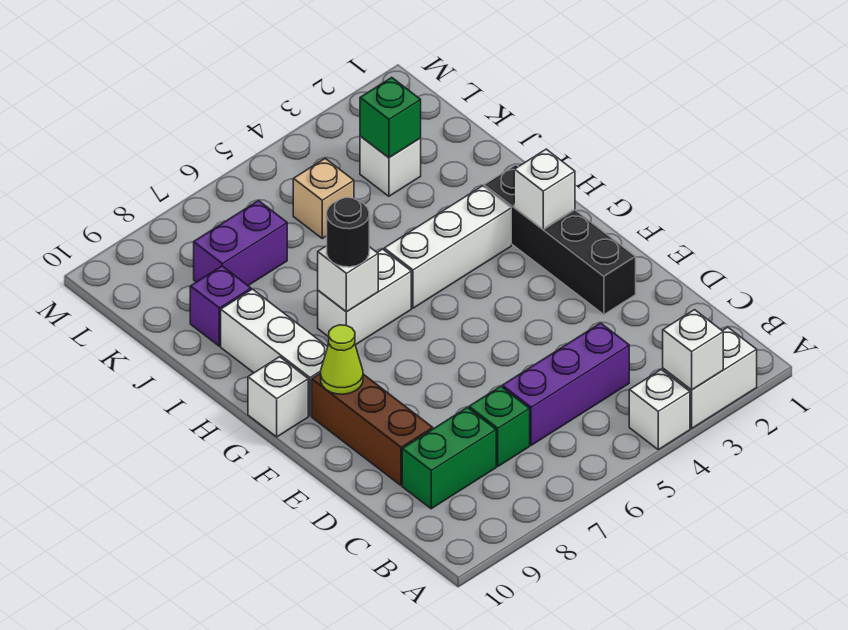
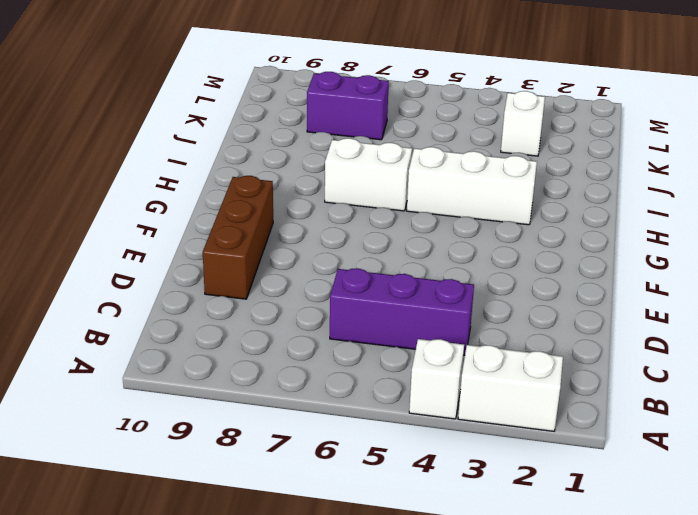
none -> green 1x1 brick [469,386,530,466]
none -> green 1x2 brick [402,407,496,509]
none -> black 1x4 brick [484,165,636,315]

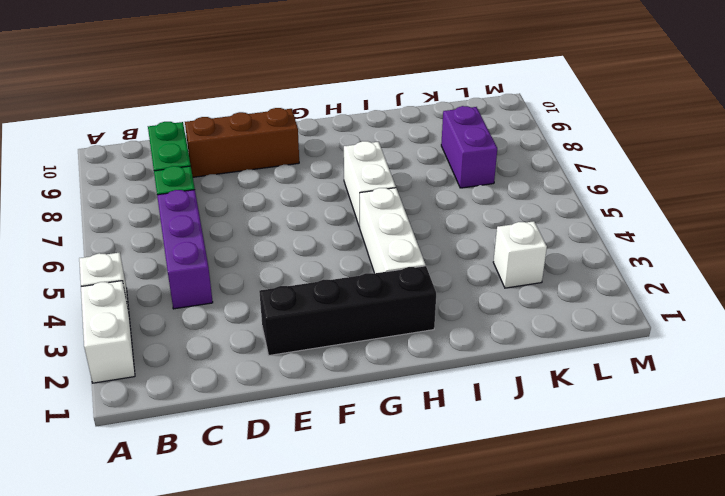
none -> white 1x3 brick [221,289,328,416]
none -> white 1x1 brick [248,357,308,437]
none -> purple 1x1 brick [190,266,251,346]

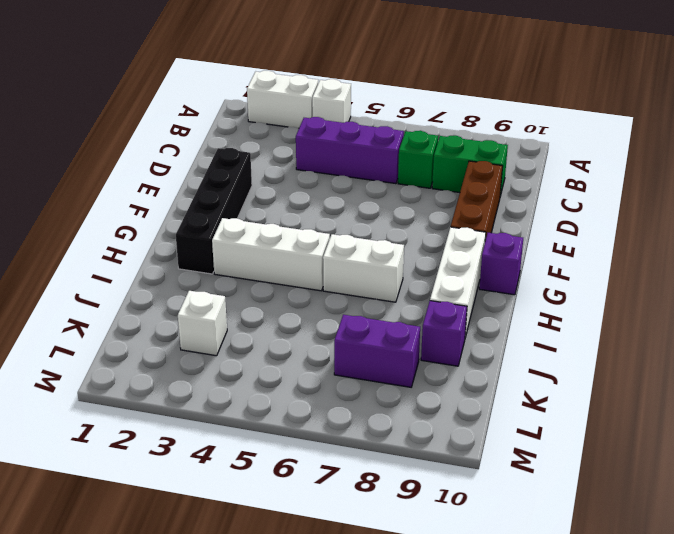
purple 1x1 brick [479,233,523,295] -> white 1x1 brick [248,357,308,437]
none -> tan 1x1 brick [293,158,354,238]
none -> white 1x1 brick [663,310,723,390]
none -> lime 1x1 cone [321,325,363,394]

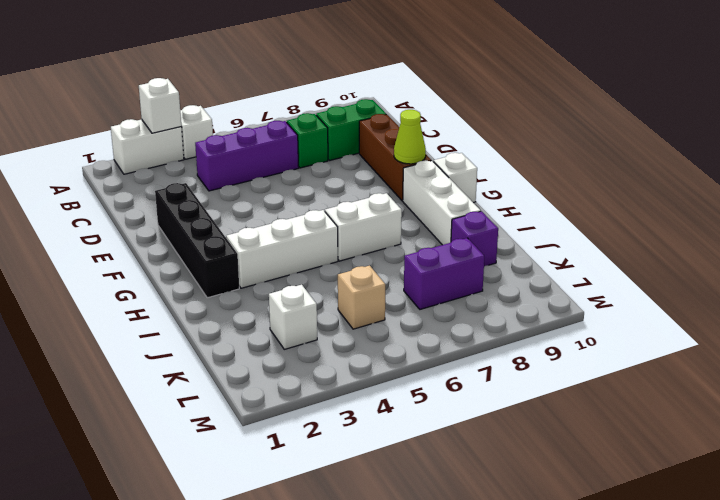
none -> white 1x1 brick [514,149,575,229]
none -> white 1x1 brick [318,246,378,312]
none -> green 1x1 brick [360,77,421,158]

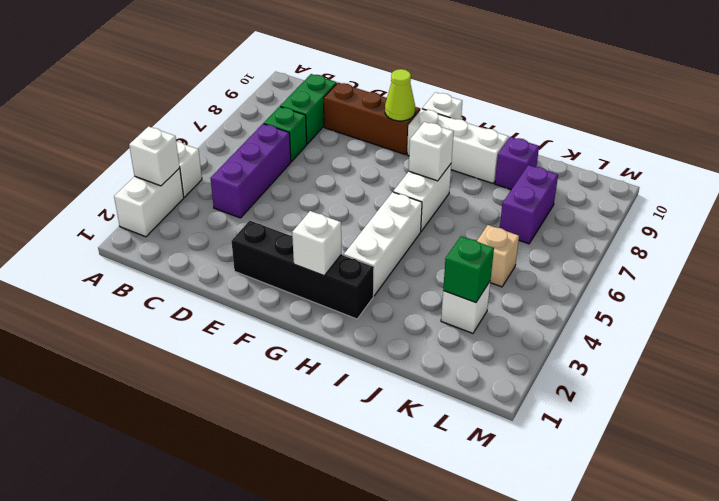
none -> black 1x1 round brick [327,198,369,267]

